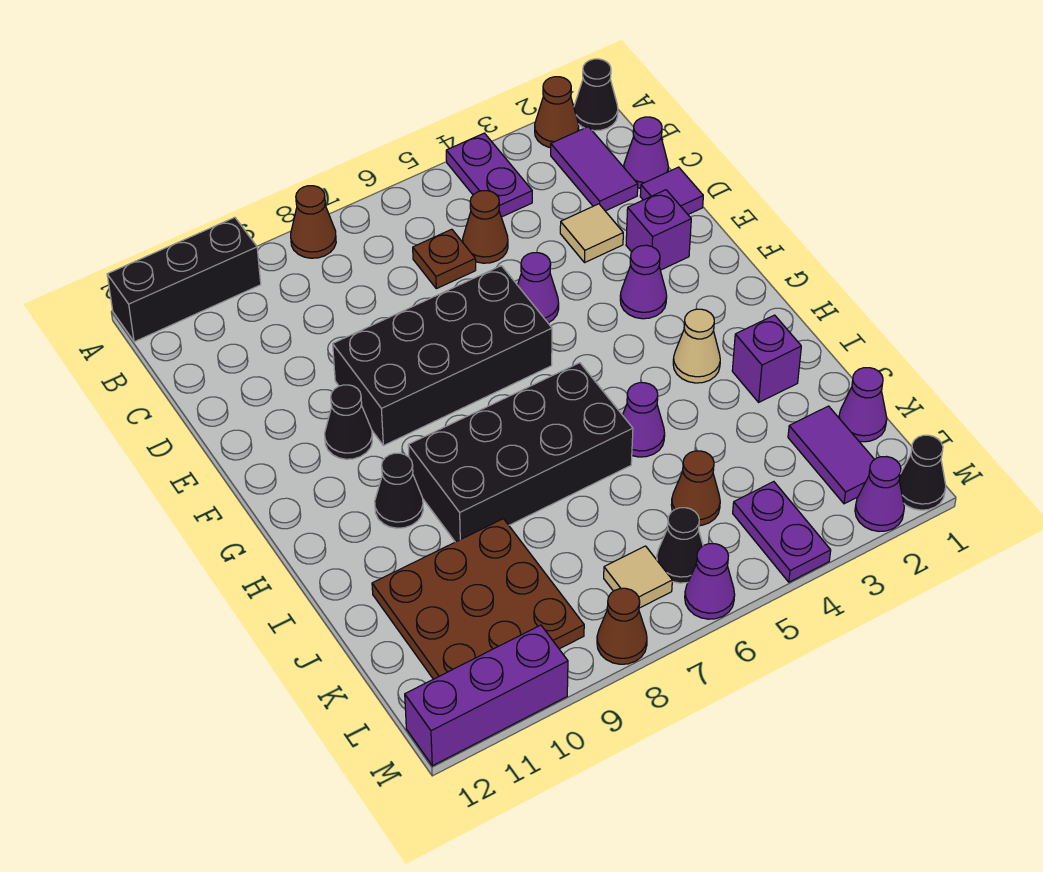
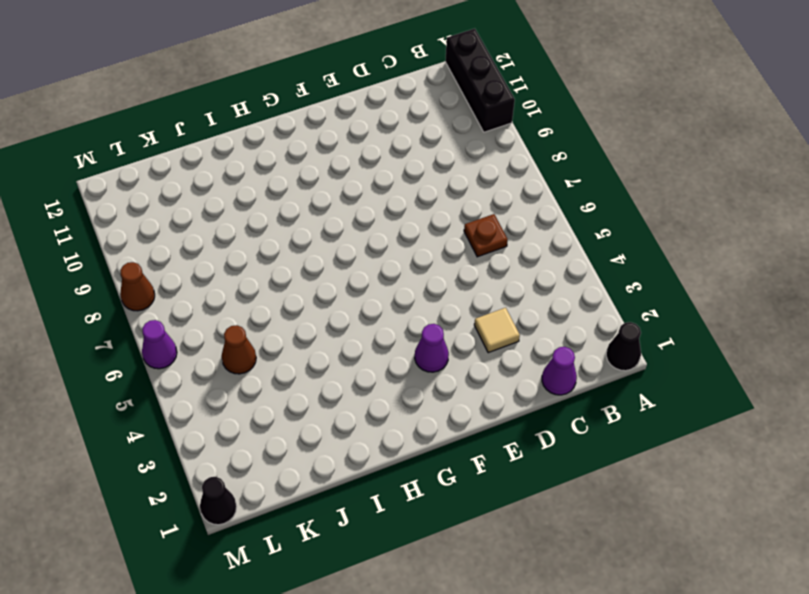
none -> brown 1x1 cone [535,77,579,148]
none -> purple 1x2 plate [446,133,532,217]
none -> brown 1x1 cone [291,186,336,258]
none -> purple 1x2 tile [551,127,638,211]

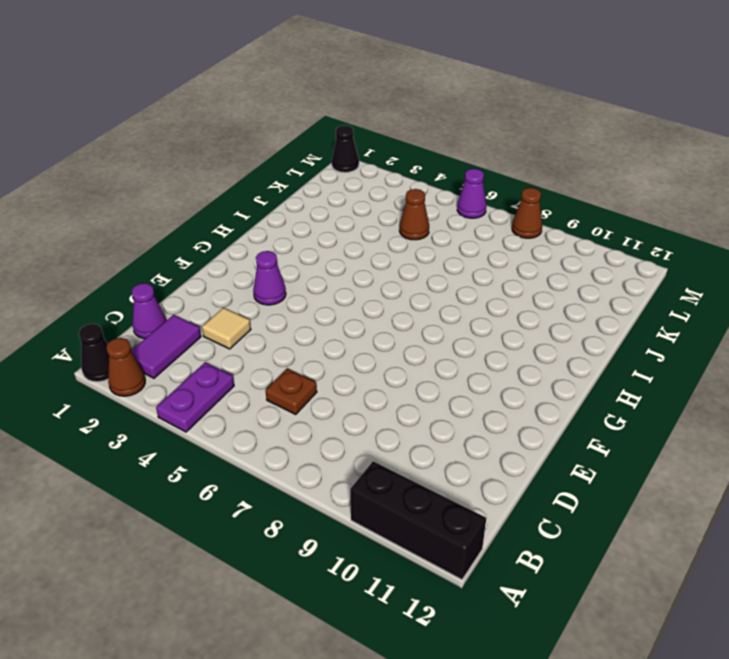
none -> brown 1x1 cone [291,186,336,258]
none -> brown 1x1 cone [463,191,508,263]
none -> purple 1x1 tile [640,167,703,214]
none -> purple 1x1 brick [626,190,691,270]

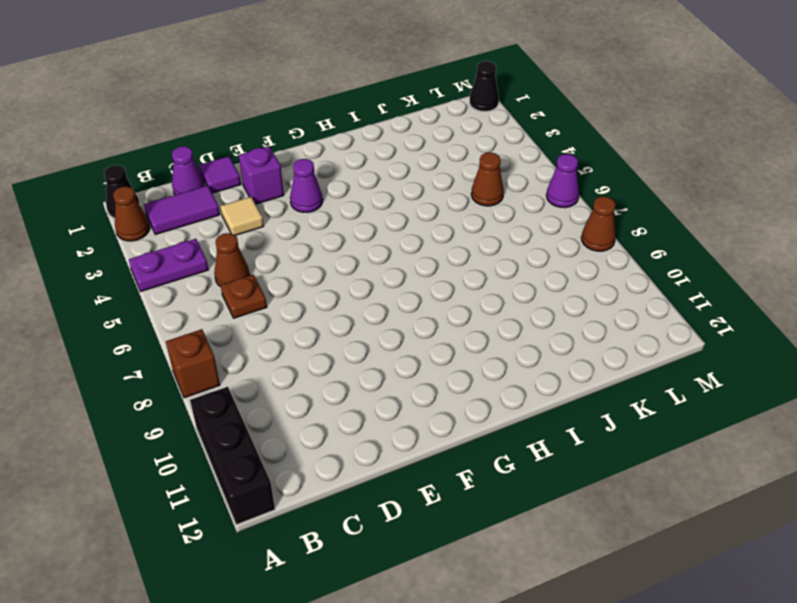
brown 1x1 brick [166,329,220,398] -> brown 1x1 cone [291,186,336,258]
none -> purple 1x1 cone [518,253,559,323]
none -> black 2x4 brick [333,266,552,446]
none -> black 1x1 cone [325,385,372,459]
none -> tan 1x1 cone [673,309,720,383]

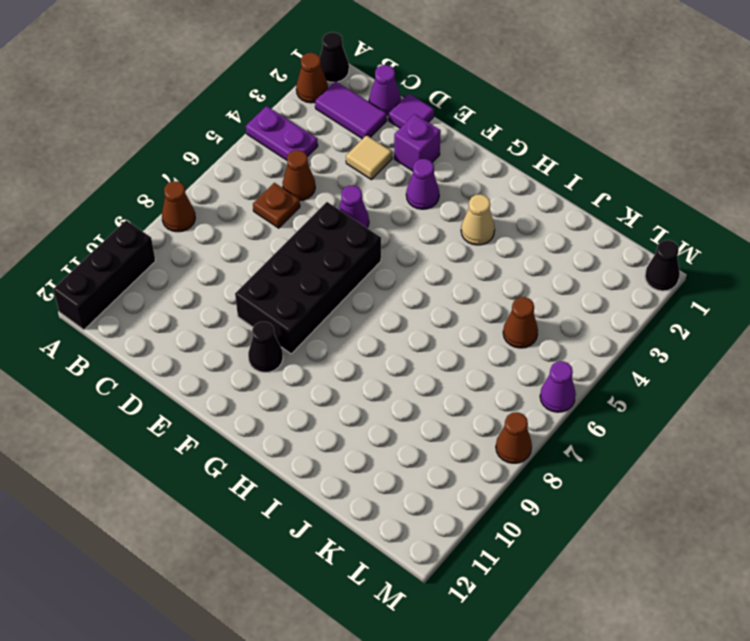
none -> black 2x4 brick [408,363,633,542]
none -> black 1x1 cone [375,453,423,528]
none -> purple 1x1 brick [732,315,801,402]
none -> purple 1x1 cone [623,383,665,457]

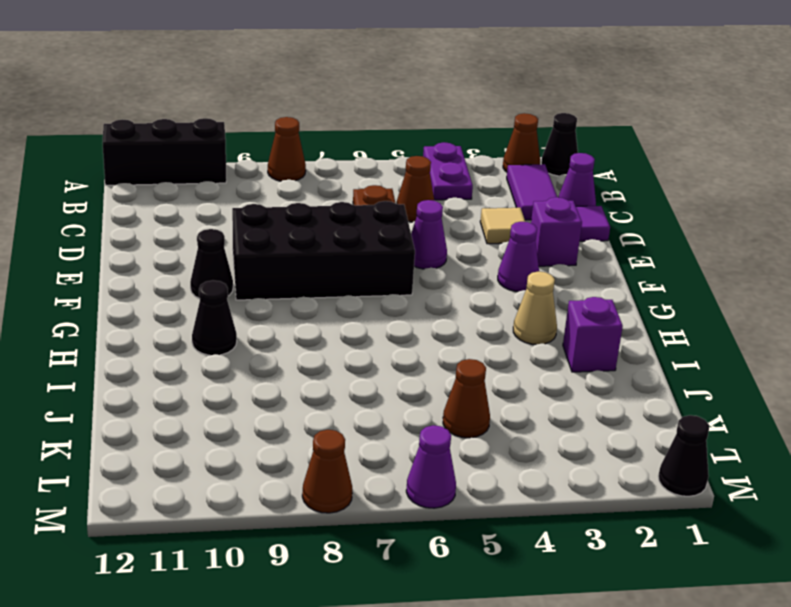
none -> black 2x4 brick [408,363,633,542]
none -> purple 1x1 cone [623,383,665,457]
none -> brown 3x3 plate [372,519,584,679]
none -> purple 1x1 cone [839,368,887,442]

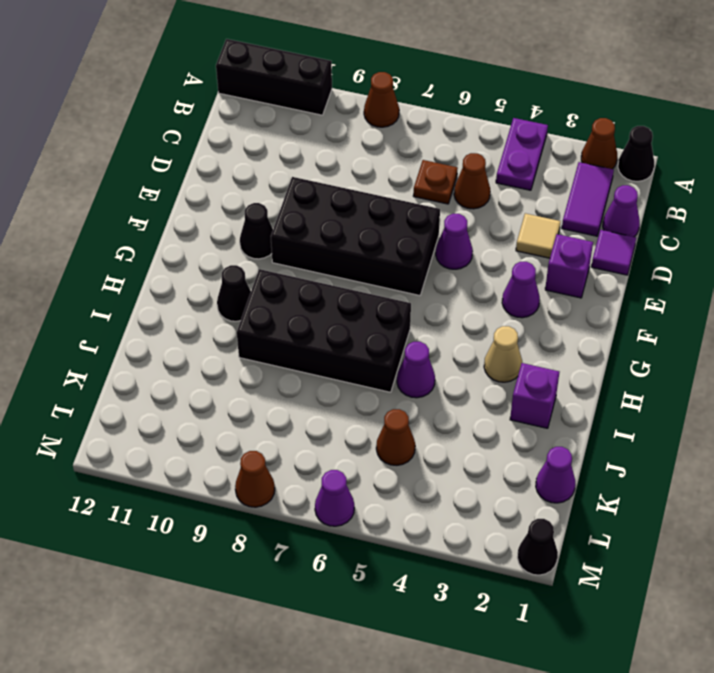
none -> brown 3x3 plate [372,519,584,679]
none -> purple 1x2 tile [788,406,875,504]
none -> purple 1x2 plate [733,482,831,582]
none -> black 1x1 cone [657,508,703,583]

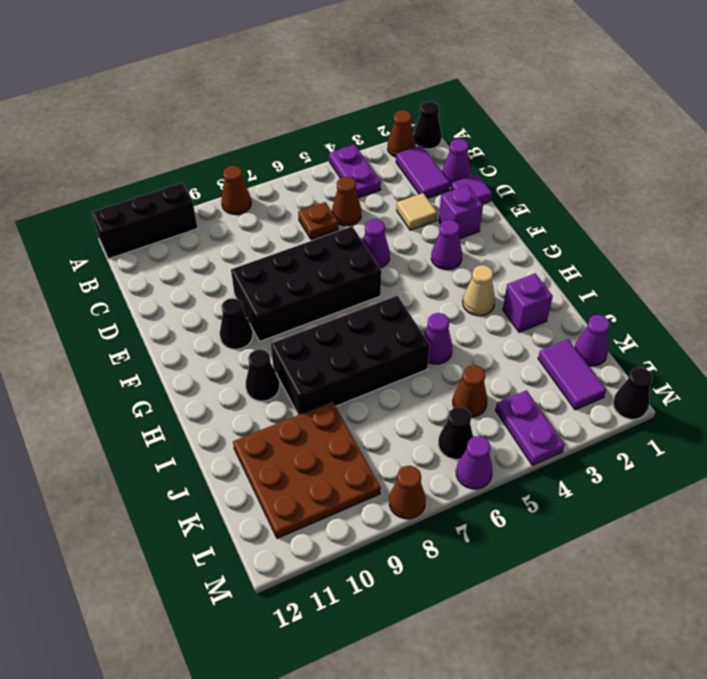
none -> tan 1x1 tile [604,546,672,608]
none -> purple 1x1 cone [855,457,904,531]
none -> purple 1x3 brick [405,625,568,766]

